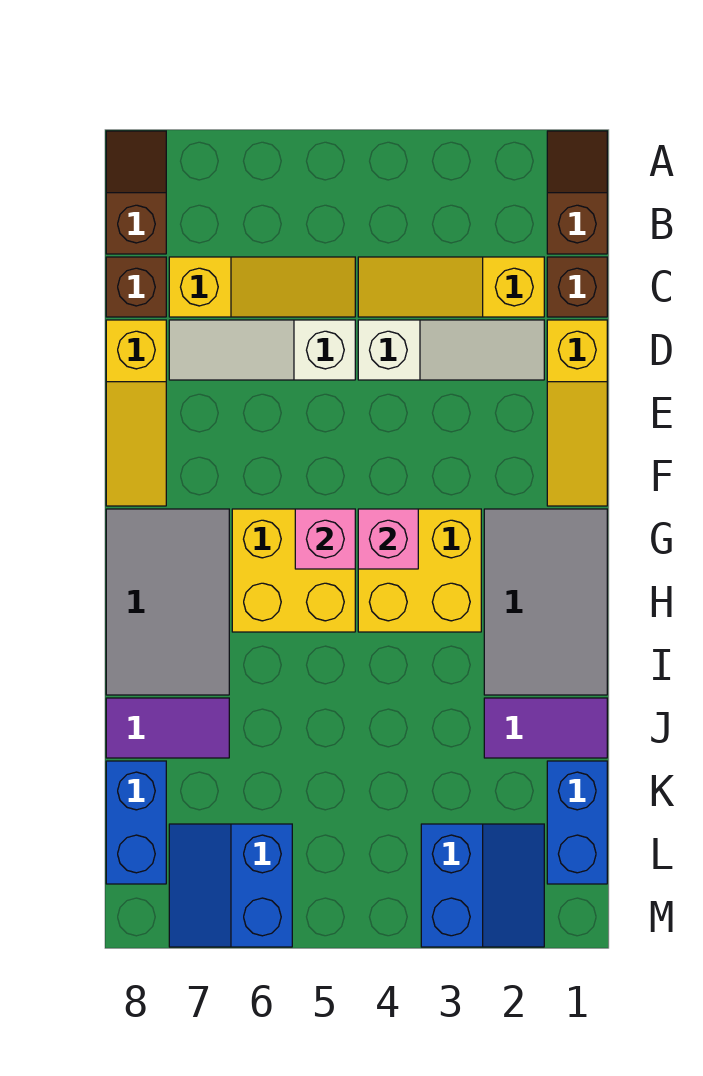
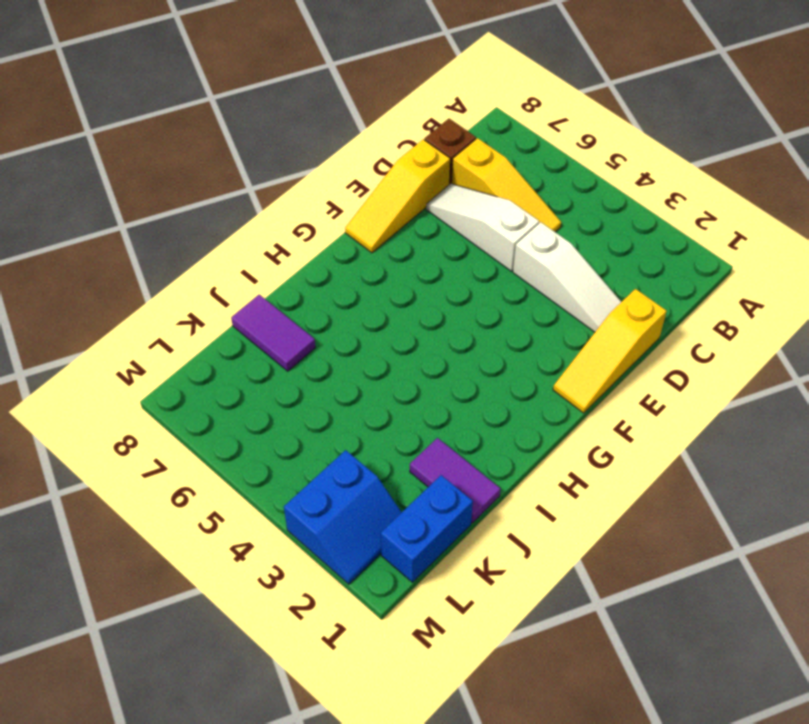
none -> brown 1x2 slope [547,131,607,254]
none -> brown 1x2 slope [106,131,166,254]
none -> brown 1x1 brick [547,257,607,317]

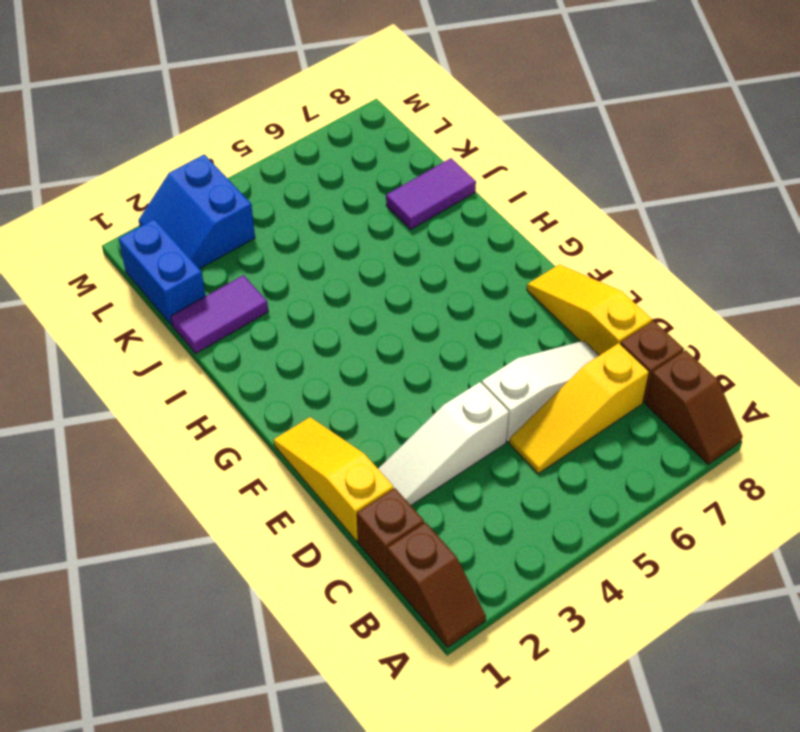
none -> yellow 1x3 slope [358,257,544,317]
none -> grey 2x3 tile [484,509,607,695]
none -> yellow 2x2 brick [358,509,481,632]

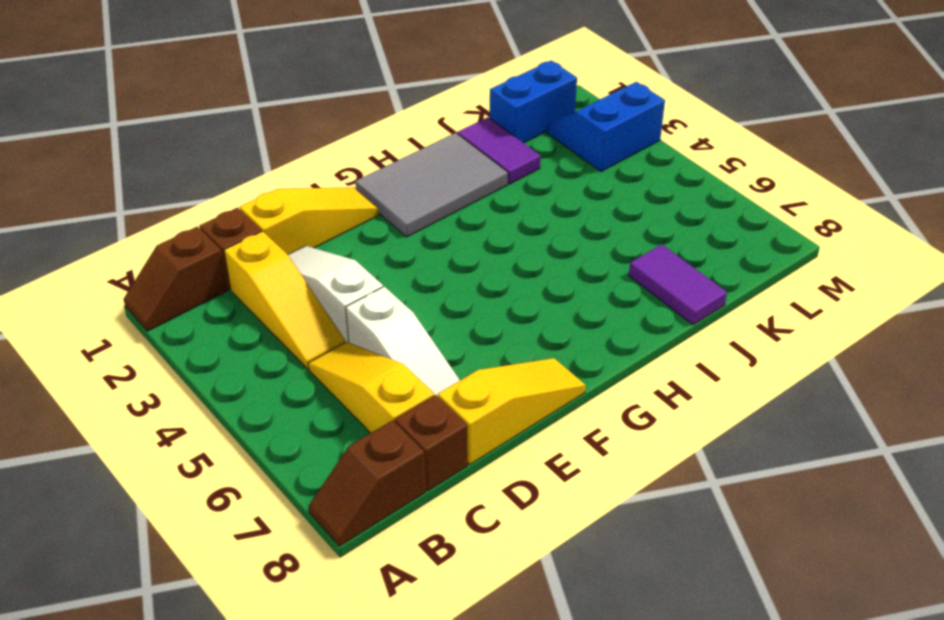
none -> yellow 2x2 brick [358,509,481,632]
none -> yellow 2x2 brick [232,509,355,632]
none -> grey 2x3 tile [106,509,229,695]

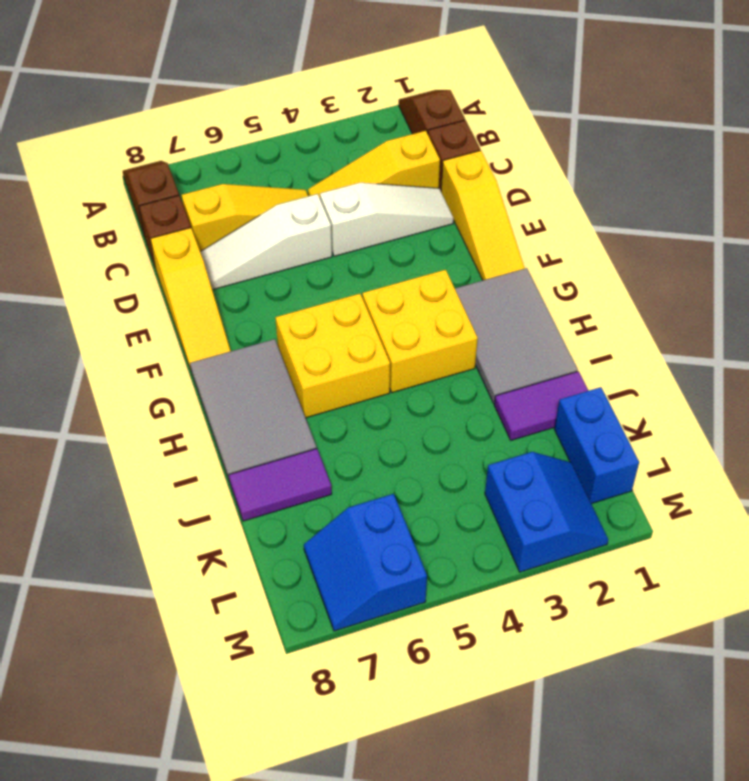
none -> blue 1x2 brick [106,761,166,884]
none -> pink 1x1 brick [358,509,418,569]
none -> pink 1x1 brick [295,509,355,569]

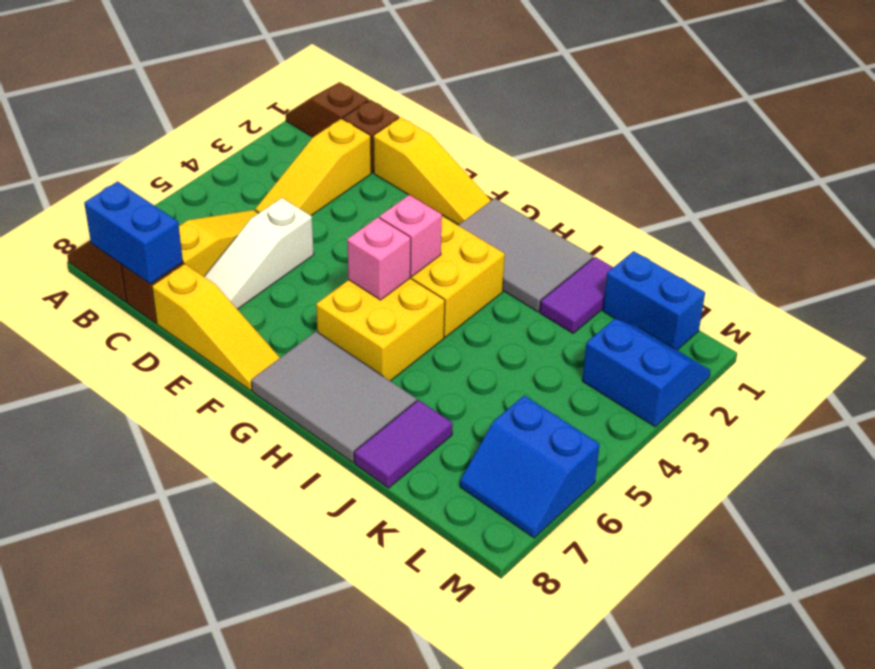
blue 1x2 brick [84,181,183,284] -> blue 1x2 brick moved to [106,761,166,884]
none -> white 1x3 slope [358,320,544,380]

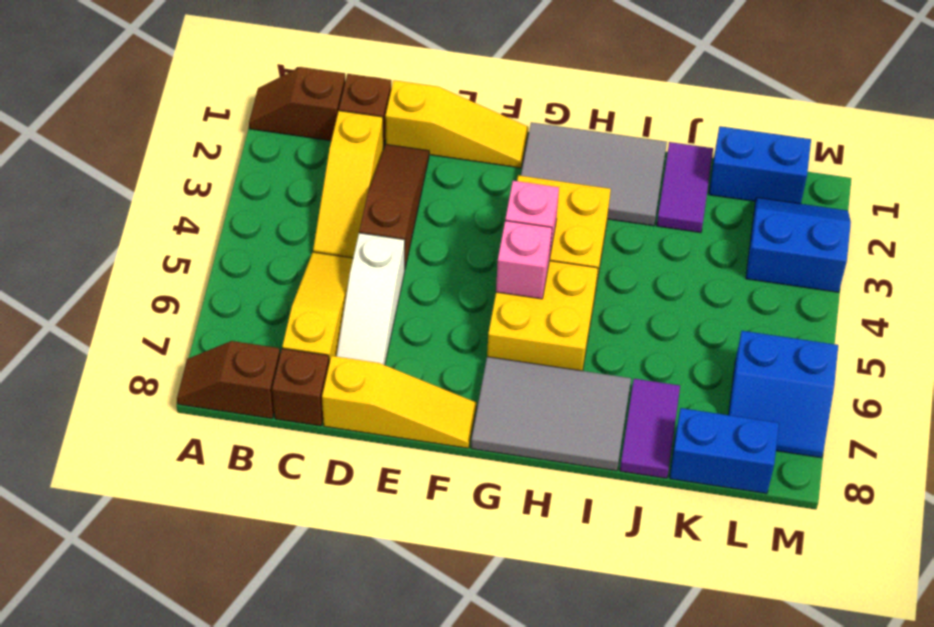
brown 1x3 slope [359,144,429,268] -> white 1x3 slope [358,320,544,380]

